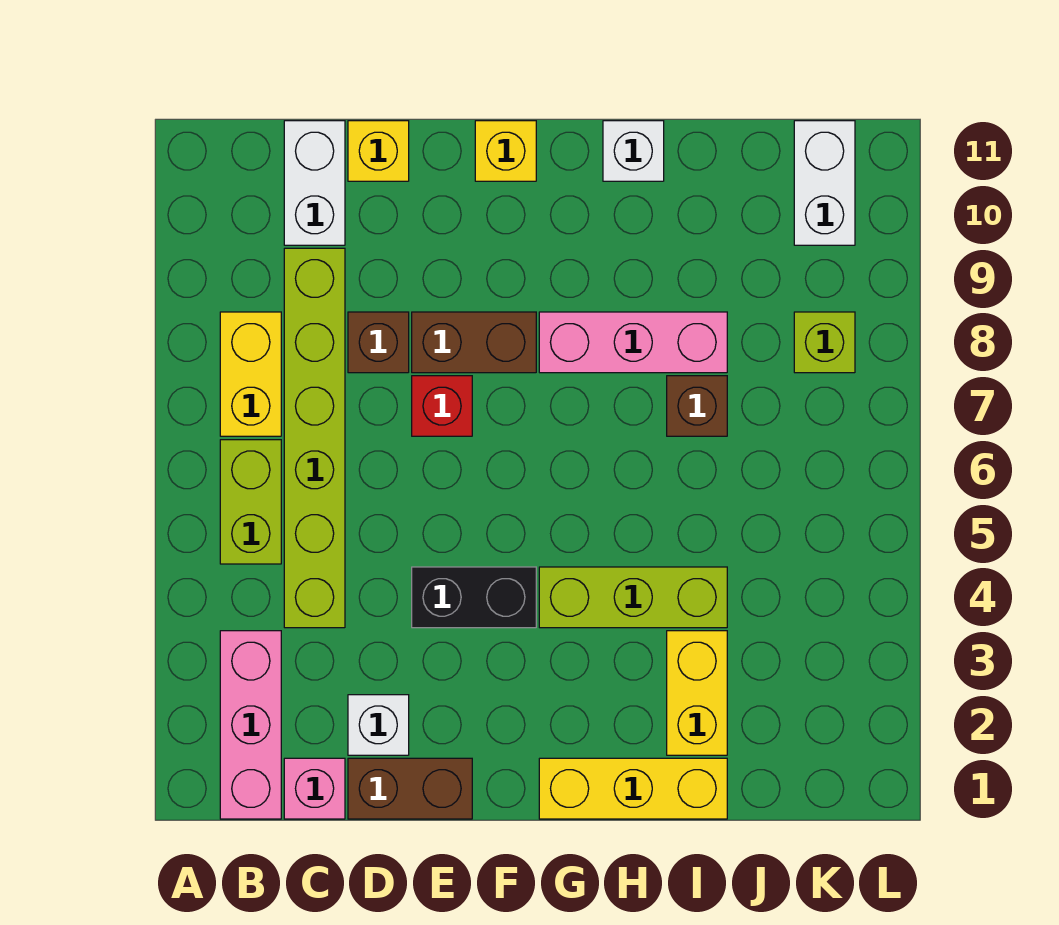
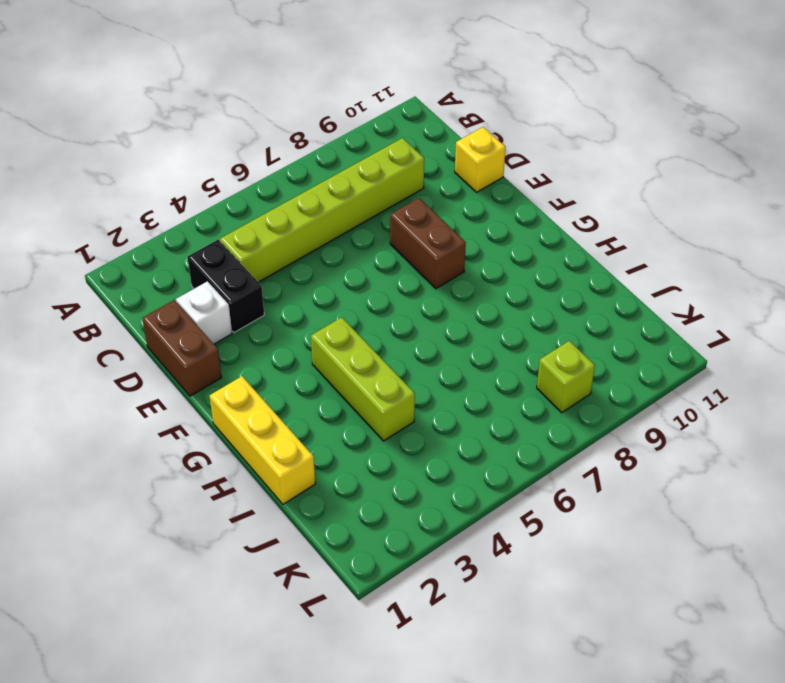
black 1x2 brick [188,240,264,332] -> black 1x2 brick moved to [412,567,536,628]
none -> pink 1x3 brick [220,631,281,819]
none -> lime 1x2 brick [220,440,281,564]
none -> yellow 1x2 brick [220,312,281,436]

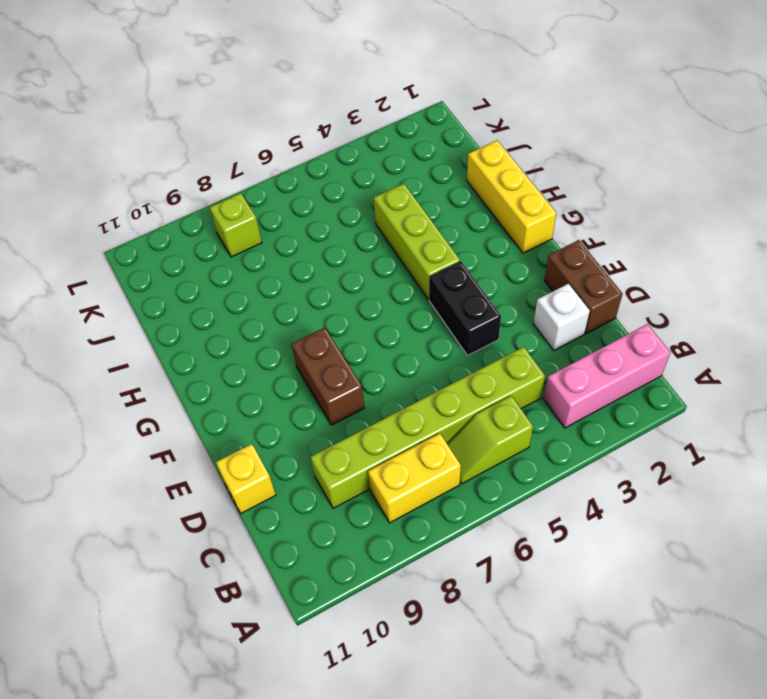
lime 1x2 slope [447,396,533,484] -> lime 1x2 brick [220,440,281,564]
none -> pink 1x1 brick [284,758,345,819]
none -> white 1x2 brick [284,121,345,245]
none -> brown 1x1 brick [348,312,409,373]

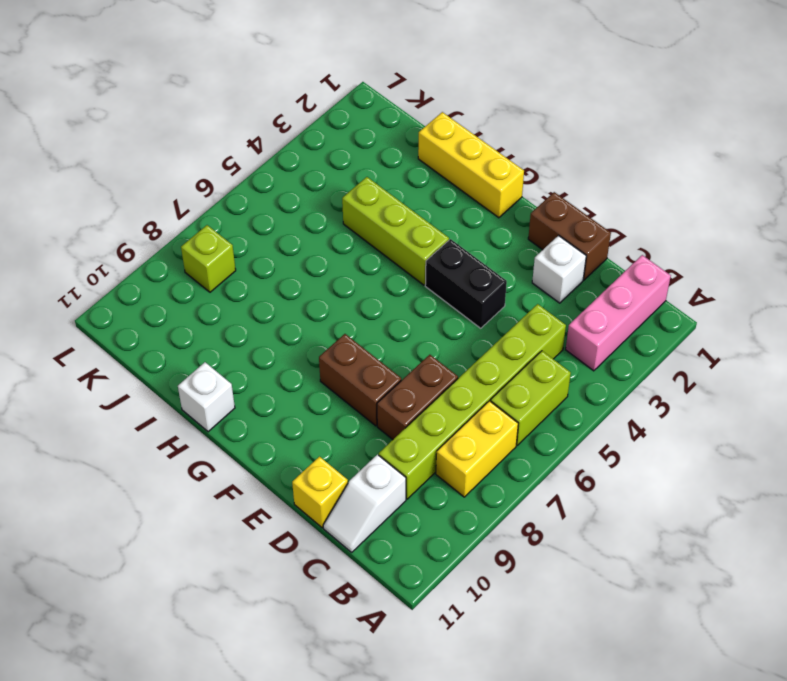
white 1x2 slope [323,455,406,552] -> white 1x2 brick [284,121,345,245]
brown 1x2 brick [377,355,458,440] -> brown 1x1 brick [348,312,409,373]
none -> pink 1x1 brick [284,758,345,819]
none -> red 1x1 brick [412,376,472,436]
none -> yellow 1x1 brick [475,121,536,181]

